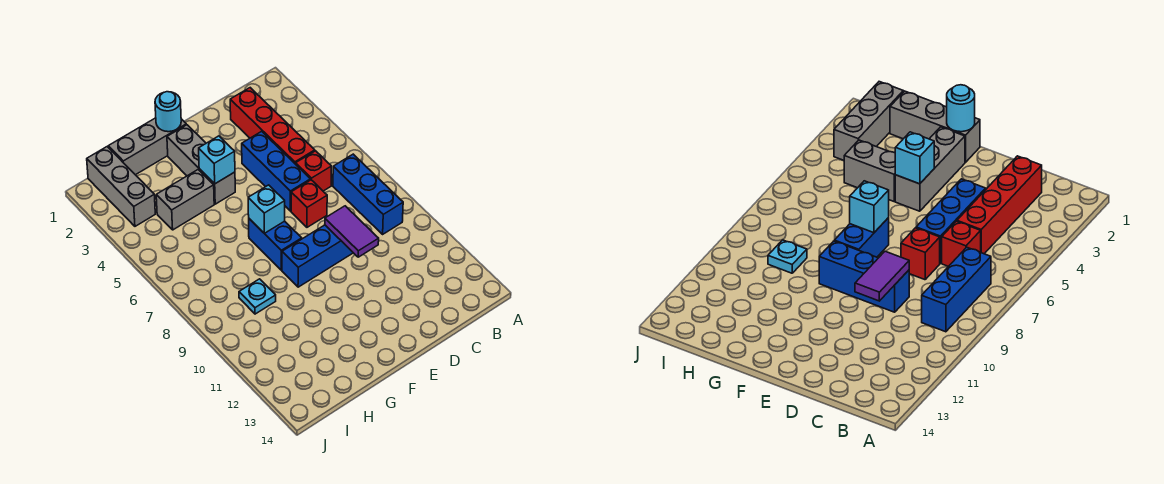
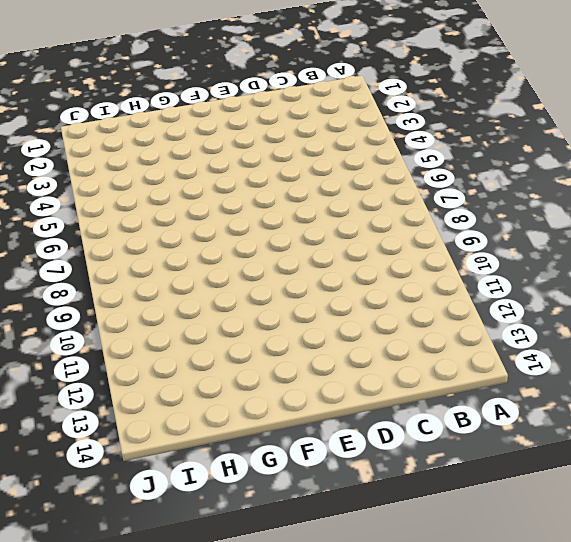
none -> blue 1x3 brick [333,154,403,234]
none -> red 1x4 brick [230,88,315,164]
none -> red 1x1 brick [296,151,331,191]

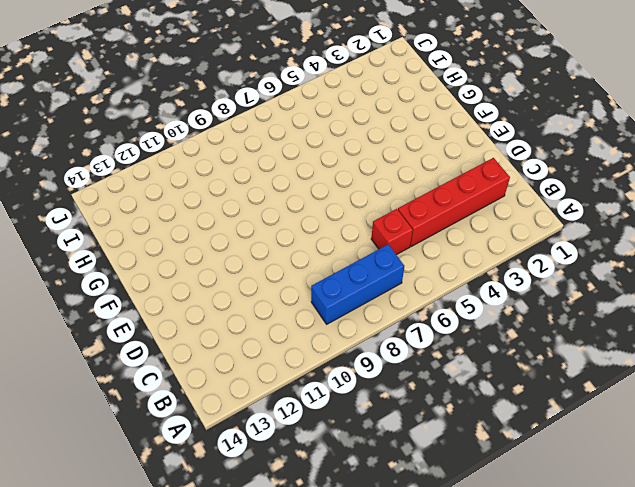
none -> blue 1x3 brick [242,131,310,211]
none -> red 1x1 brick [291,180,327,227]
none -> blue 1x3 brick [282,225,353,287]

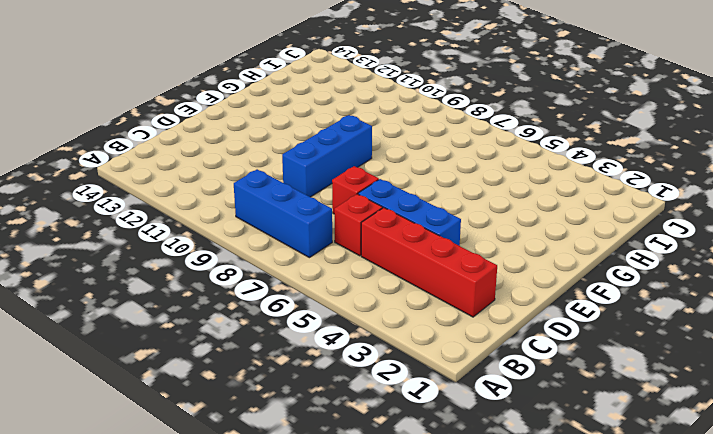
none -> grey 1x3 brick [108,118,186,175]
none -> grey 1x3 brick [167,125,235,204]
none -> blue 1x2 brick [249,219,302,270]

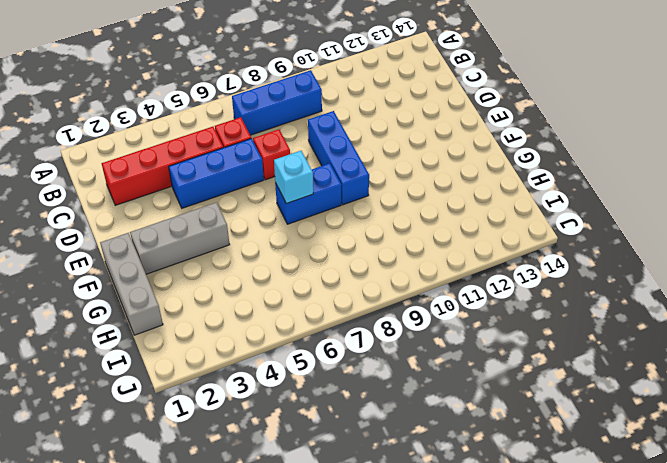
none -> grey 1x2 brick [156,170,214,230]
none -> cyan 1x1 plate [239,279,276,314]
none -> grey 1x3 brick [87,147,155,226]

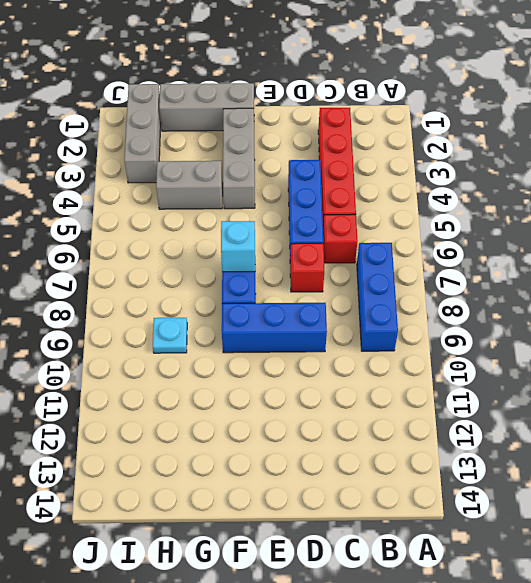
none -> purple 1x2 tile [325,206,379,257]
none -> cyan 1x1 round brick [155,92,181,132]
none -> cyan 1x1 brick [199,136,235,184]

